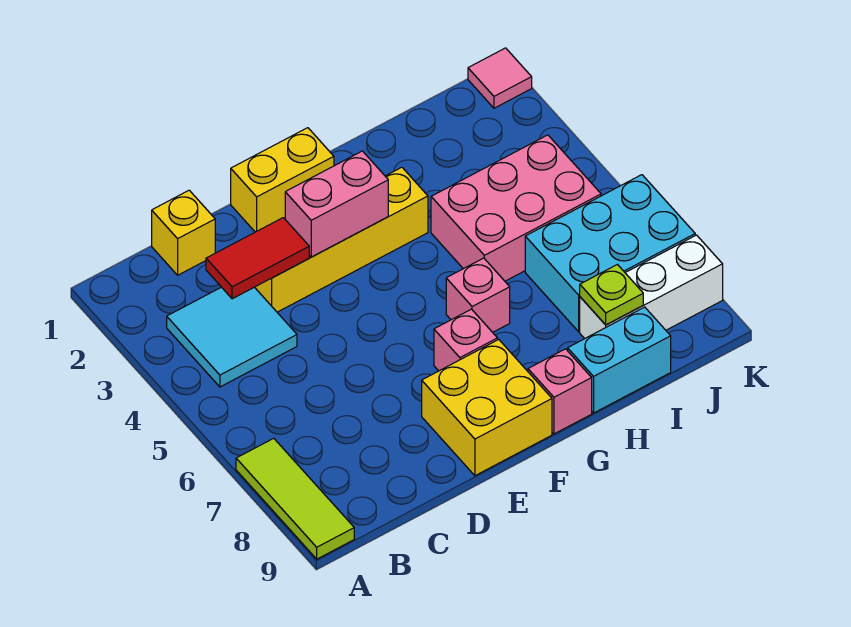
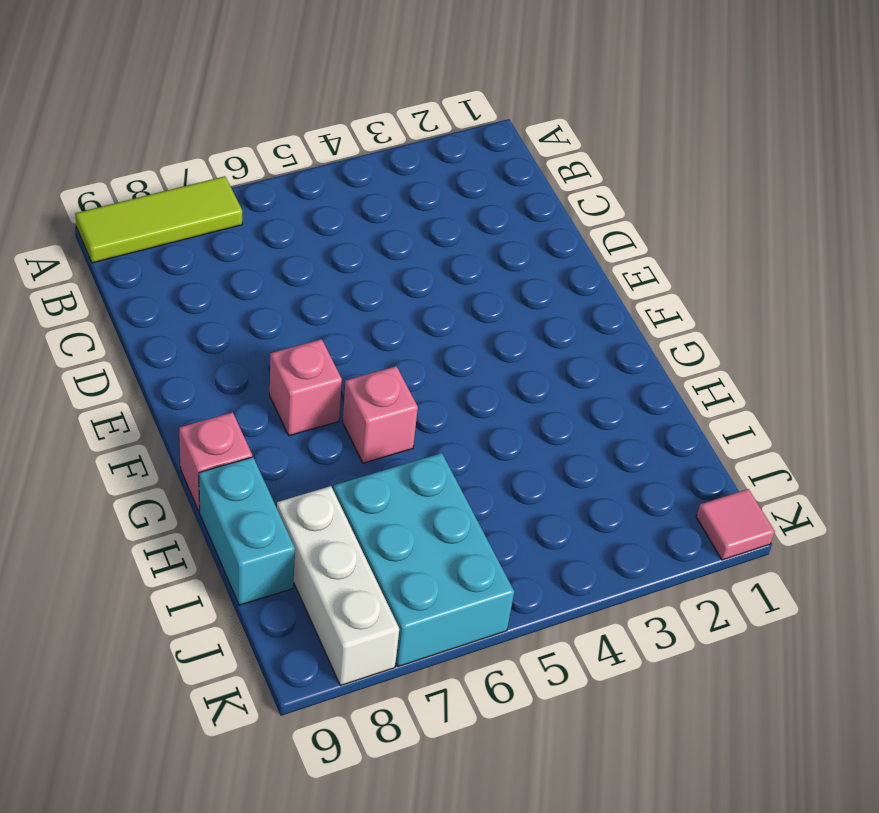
none -> cyan 2x2 tile [167,287,297,387]
none -> yellow 1x1 brick [152,190,215,275]
none -> yellow 1x4 brick [255,167,428,312]

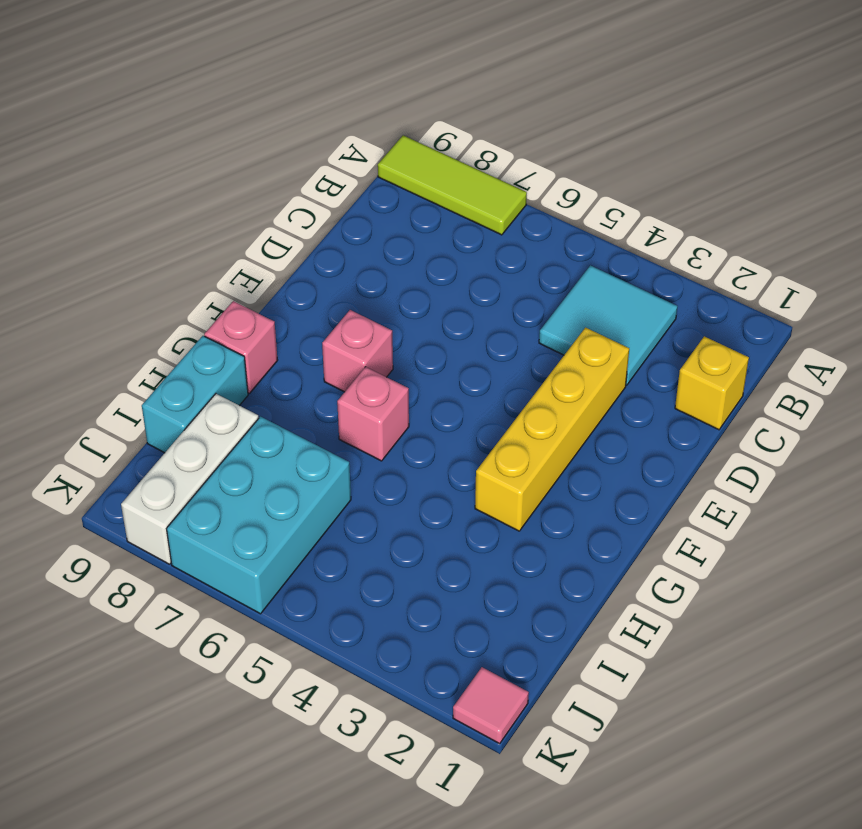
none -> yellow 1x2 brick [231,128,334,232]
none -> yellow 2x2 brick [422,340,552,476]
none -> pink 2x3 brick [431,135,601,281]

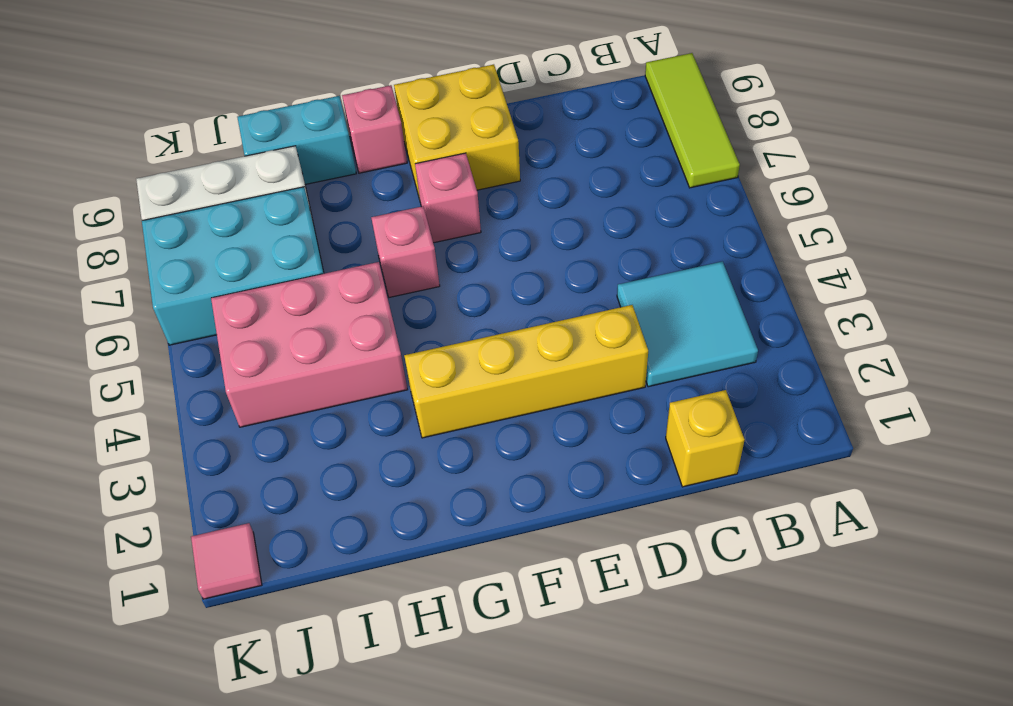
none -> yellow 1x2 brick [231,128,334,232]
none -> red 1x2 tile [206,218,309,299]
none -> pink 1x2 brick [285,151,388,257]

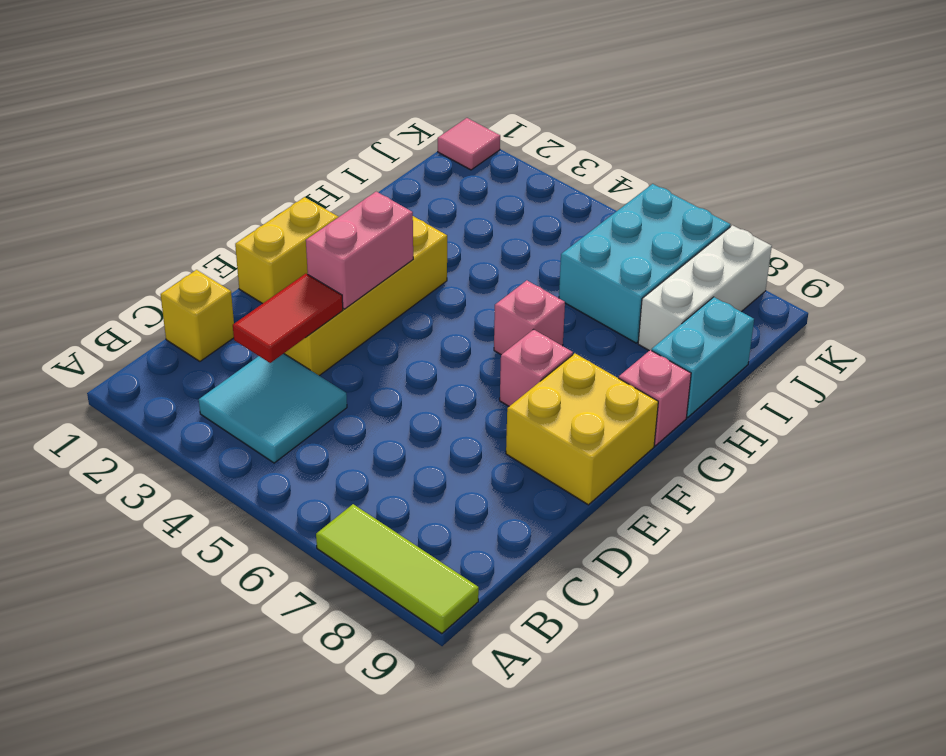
none -> pink 2x3 brick [431,135,601,281]
none -> lime 1x1 plate [580,265,643,325]

